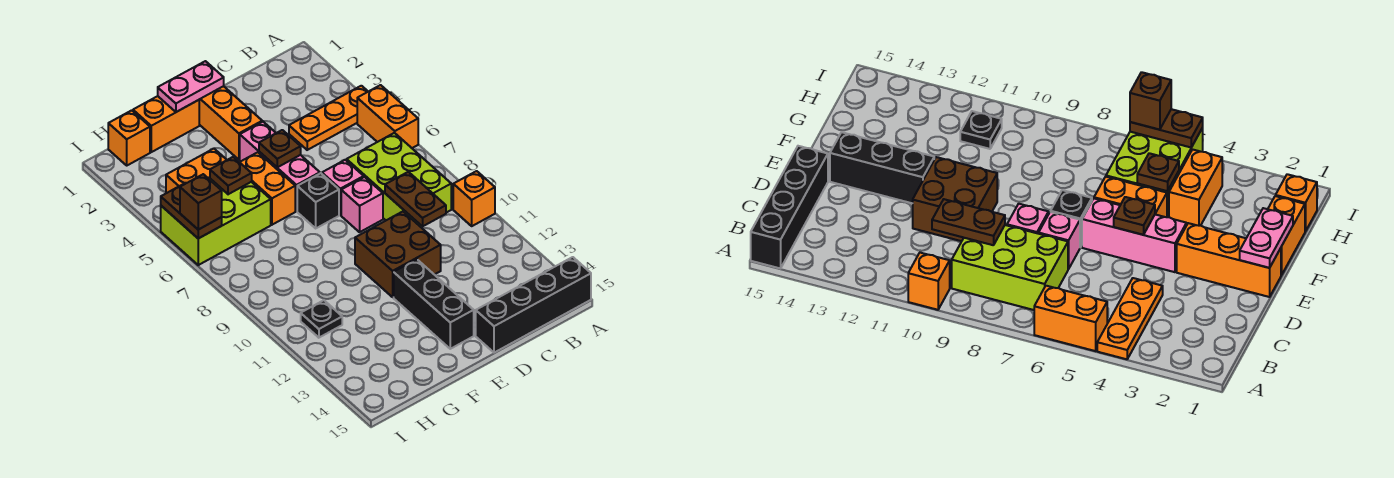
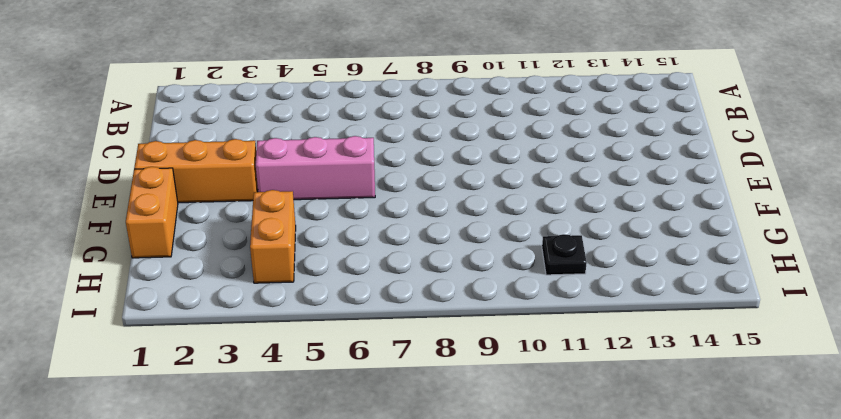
none -> orange 1x3 plate [289,86,368,150]
none -> orange 1x2 brick [357,85,418,148]
none -> orange 1x1 brick [453,171,495,226]

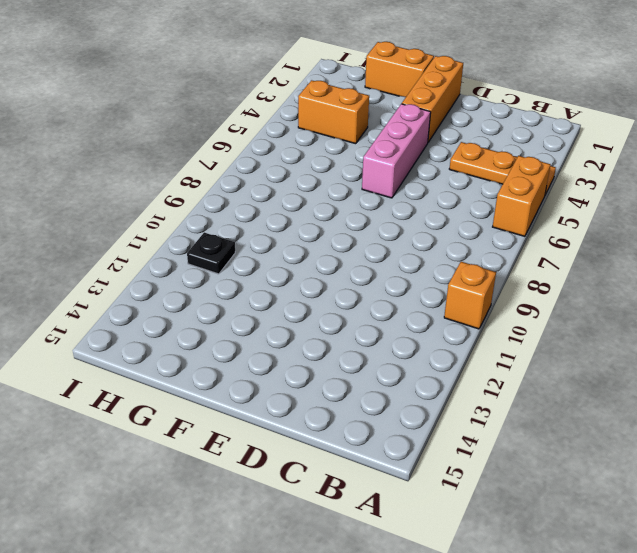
none -> black 1x4 brick [476,257,591,353]
none -> lime 2x3 brick [347,133,451,227]
none -> pink 1x1 brick [322,160,364,215]

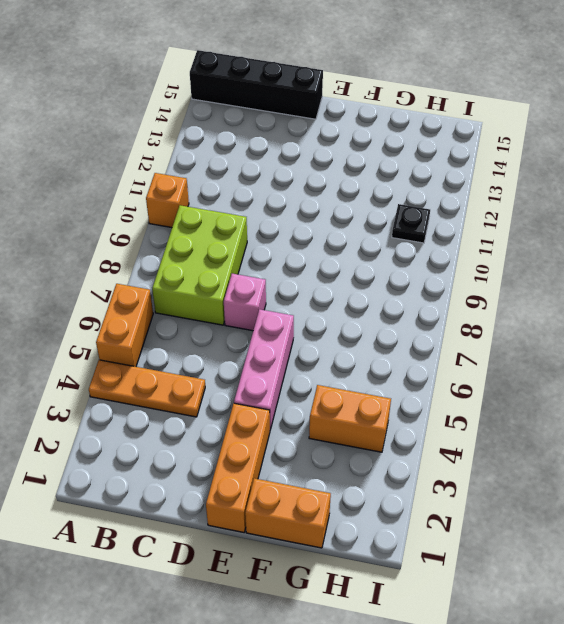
none -> pink 1x1 brick [341,177,383,232]
none -> brown 2x2 brick [355,212,441,297]
none -> black 1x1 brick [297,173,339,228]

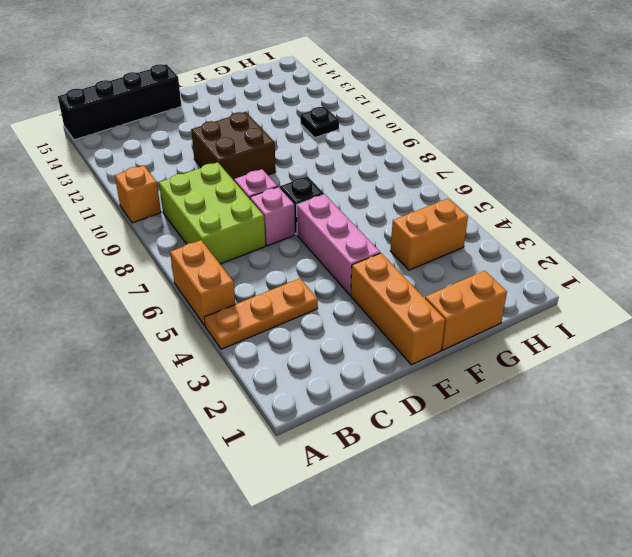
none -> black 1x3 brick [394,259,474,349]
none -> orange 1x2 brick [240,152,295,225]
none -> lime 2x3 brick [161,179,271,265]

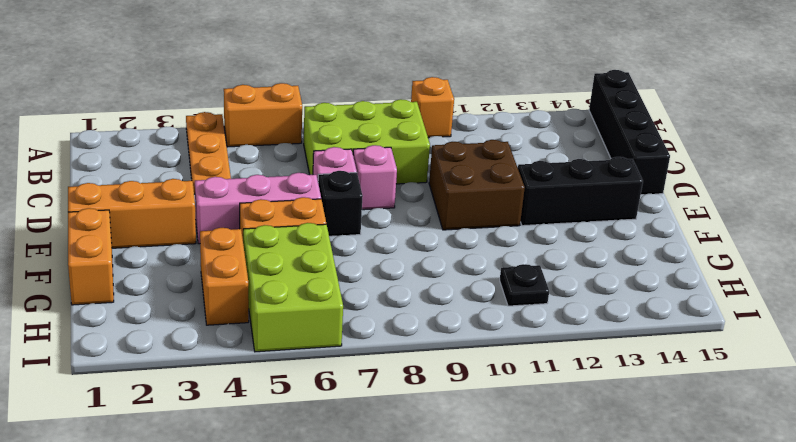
none -> orange 1x1 brick [108,110,150,165]
none -> brown 1x2 plate [385,172,446,226]
none -> pink 1x2 plate [158,61,224,112]

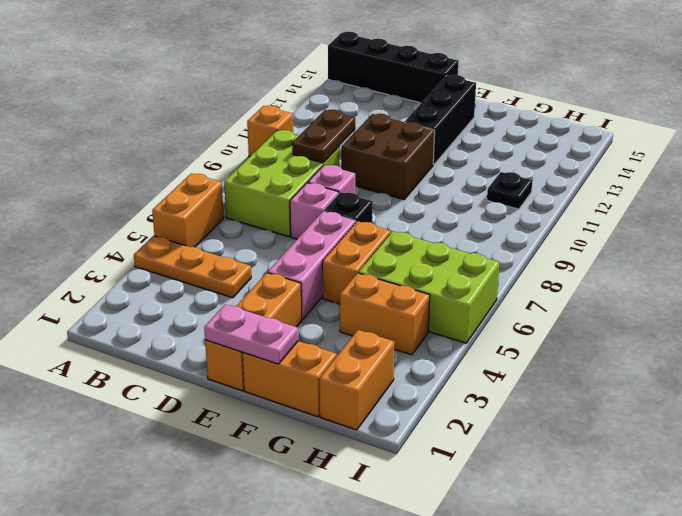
orange 1x2 brick [319,330,394,430] -> orange 1x1 brick [108,110,150,165]
none -> brown 1x1 plate [259,130,301,167]
none -> brown 1x1 plate [210,157,252,194]
none -> brown 1x2 plate [161,184,222,238]

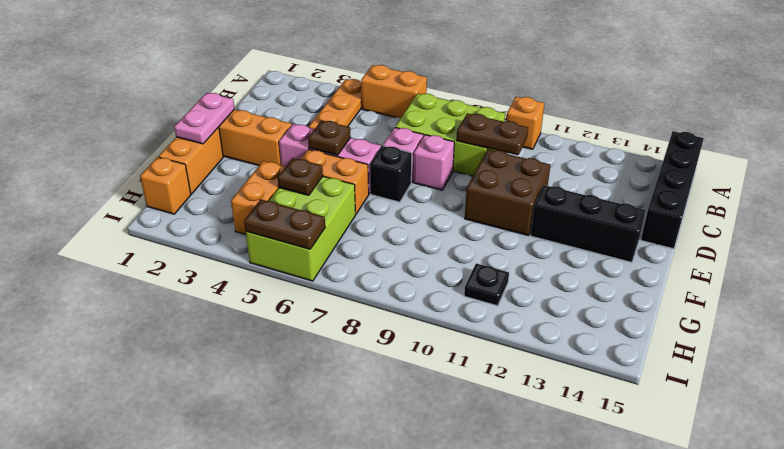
none -> brown 1x1 brick [180,174,222,230]

